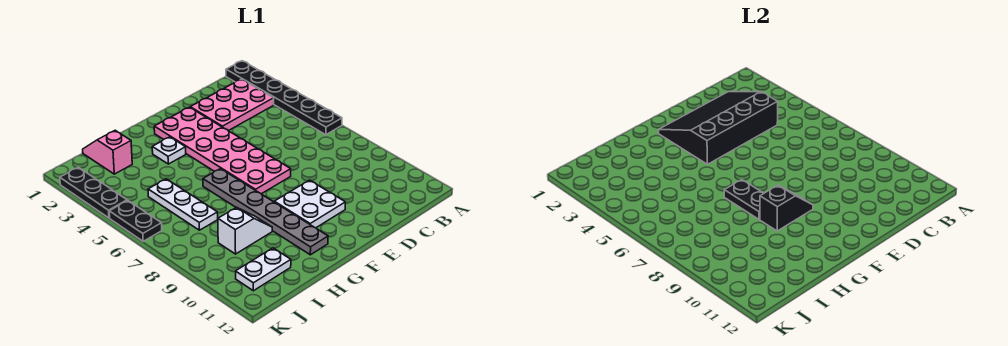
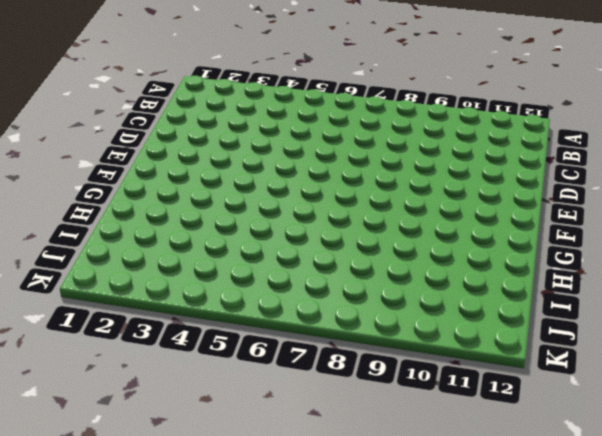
none -> black 1x6 plate [226,61,342,135]
none -> pink 2x3 plate [190,79,274,131]
none -> pink 2x6 plate [154,107,291,194]

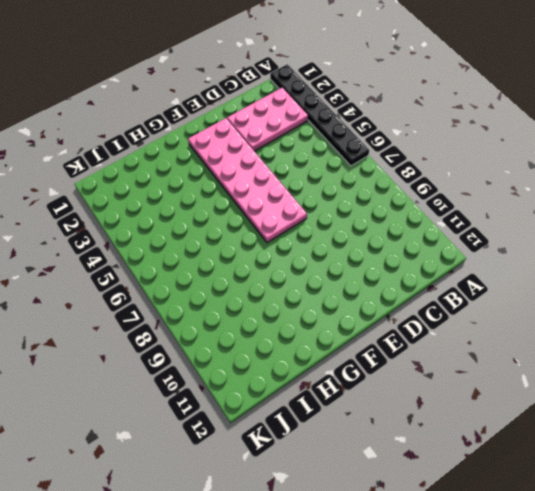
none -> white 2x2 plate [274,180,345,228]
none -> white 1x1 plate [152,137,186,164]
none -> grey 1x6 plate [203,169,328,255]

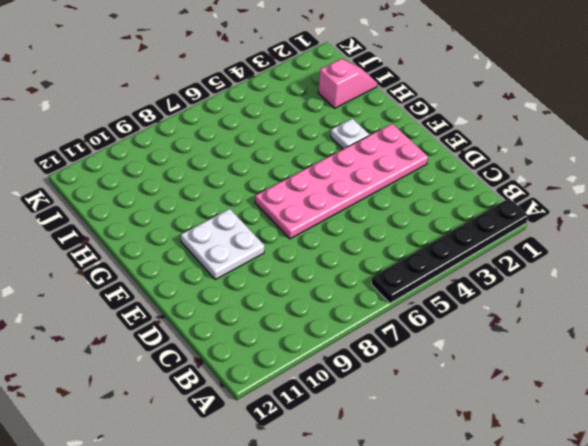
none -> pink 2x3 plate [190,79,274,131]
none -> grey 1x6 plate [203,169,328,255]
none -> white 1x2 slope [218,207,272,254]

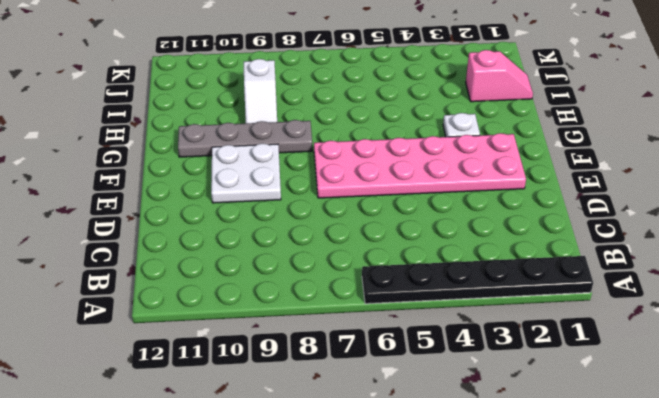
grey 1x4 plate [178,120,312,157] -> grey 1x6 plate [203,169,328,255]
none -> pink 2x3 plate [190,79,274,131]
none -> white 1x3 plate [148,179,218,230]
none -> white 1x2 plate [236,248,291,291]

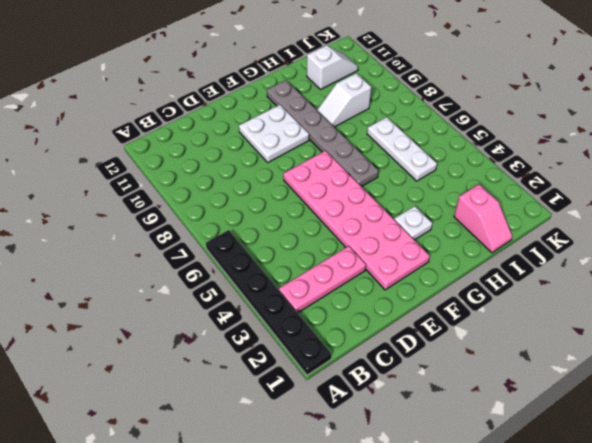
pink 1x3 plate [279,246,366,313] -> pink 2x3 plate [190,79,274,131]
white 1x2 slope [307,45,358,89] -> white 1x2 plate [236,248,291,291]
none -> black 1x3 plate [60,167,127,218]
none -> black 1x2 plate [109,201,162,241]
none -> black 3x4 slope [658,92,778,164]

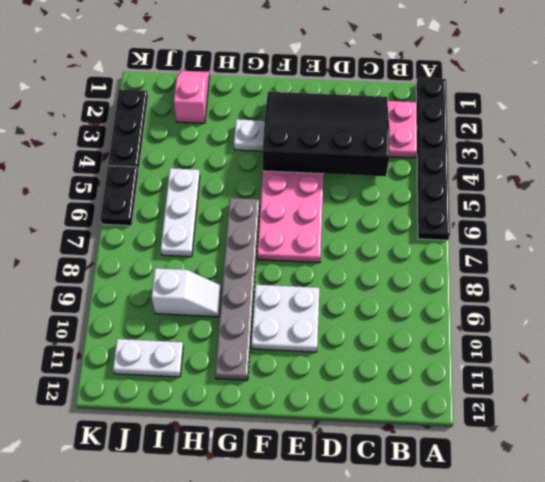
none -> black 1x2 slope [760,185,813,231]
none -> black 1x2 plate [724,180,764,219]

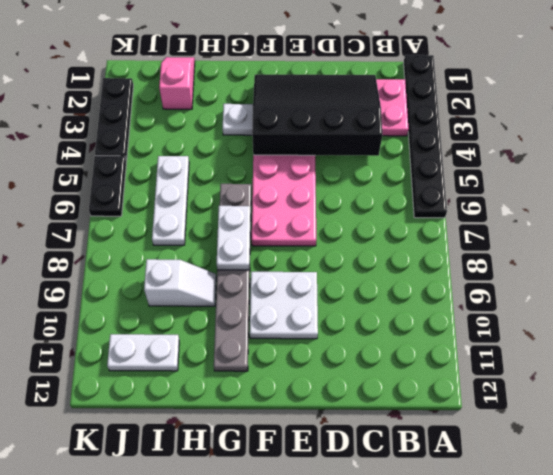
white 1x2 plate [217,206,251,270] -> black 1x2 plate [724,180,764,219]
none -> black 1x2 slope [760,185,813,231]

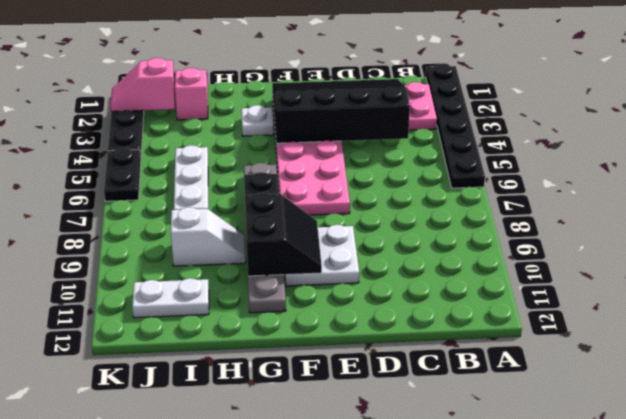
black 2x2 slope [245,193,322,276] -> black 1x2 slope [760,185,813,231]
pink 1x2 slope [111,58,175,112] -> none

